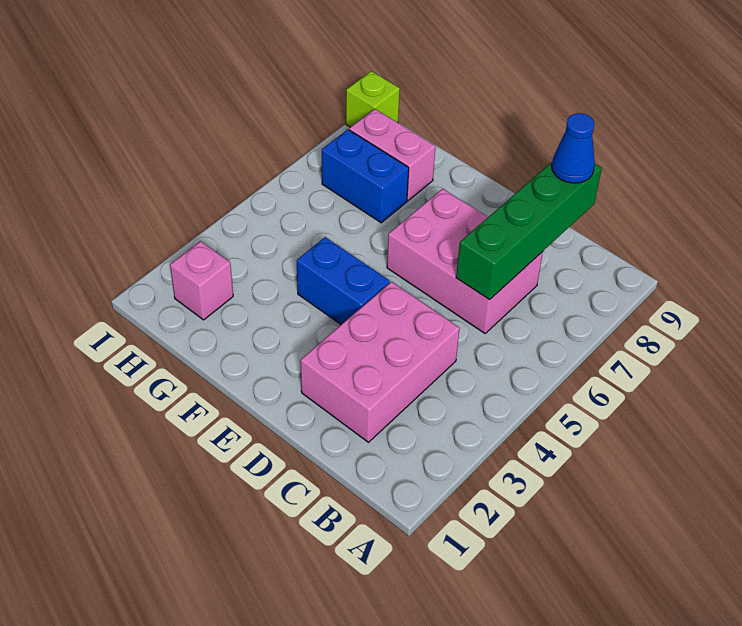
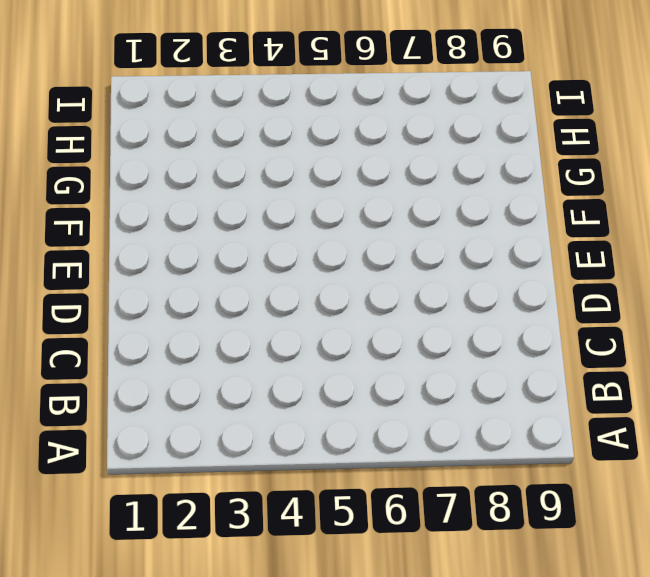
none -> pink 2x3 brick [300,282,460,442]
none -> pink 2x3 brick [387,189,543,333]

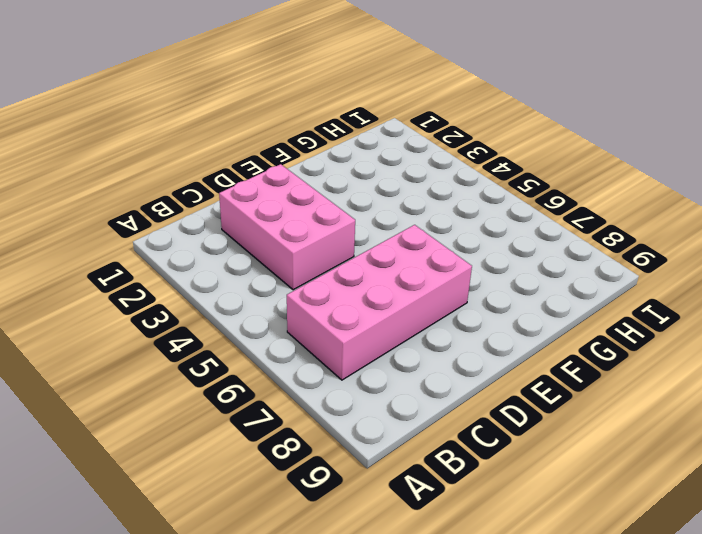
pink 2x4 brick [287,225,472,380] -> pink 2x3 brick [387,189,543,333]
none -> blue 1x2 brick [297,237,390,325]
none -> blue 1x2 brick [322,130,409,223]

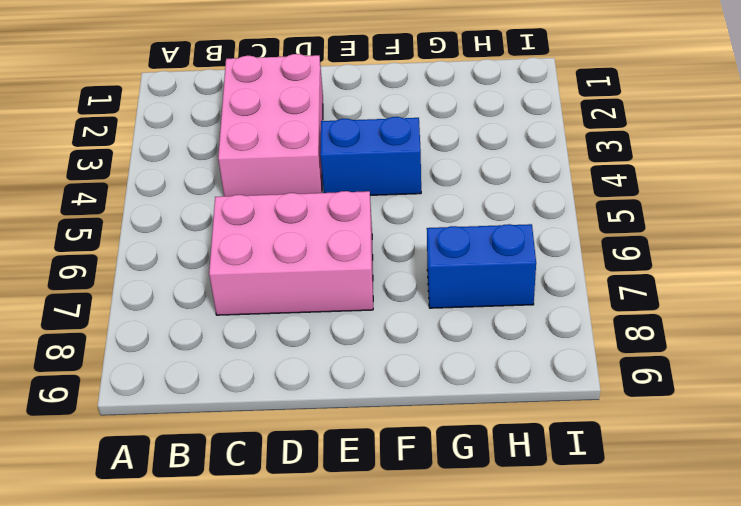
none -> pink 1x2 brick [349,109,435,201]
none -> pink 1x1 brick [170,241,233,320]

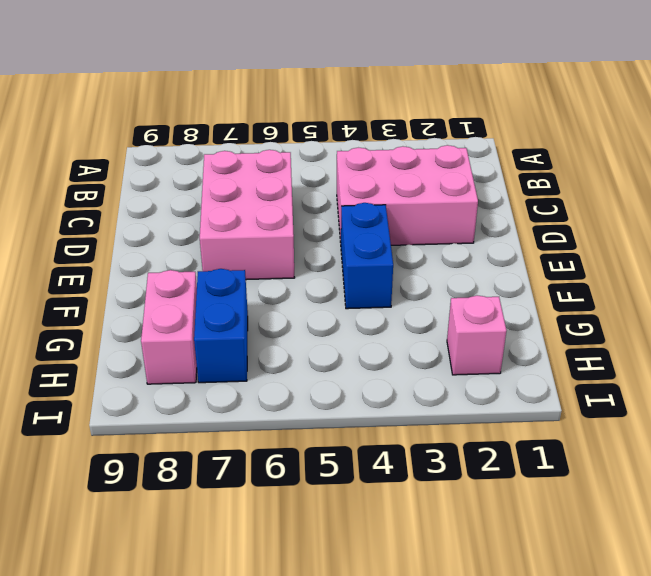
none -> lime 1x1 brick [346,71,400,127]
none -> green 1x4 brick [456,162,602,300]

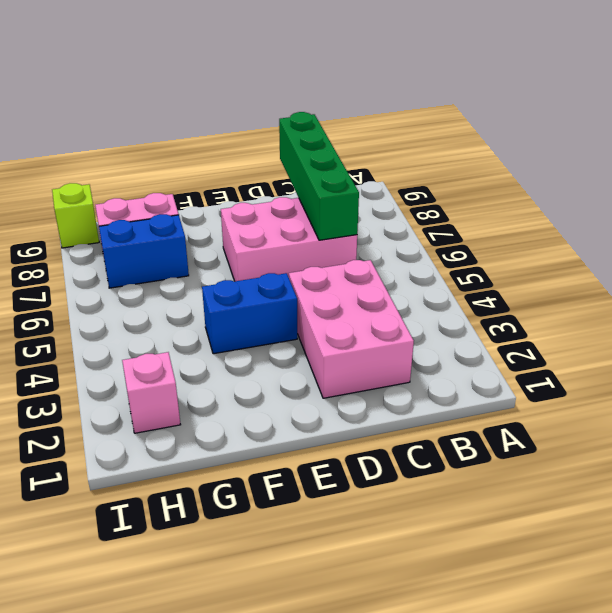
none -> blue 1x1 cone [552,113,595,183]

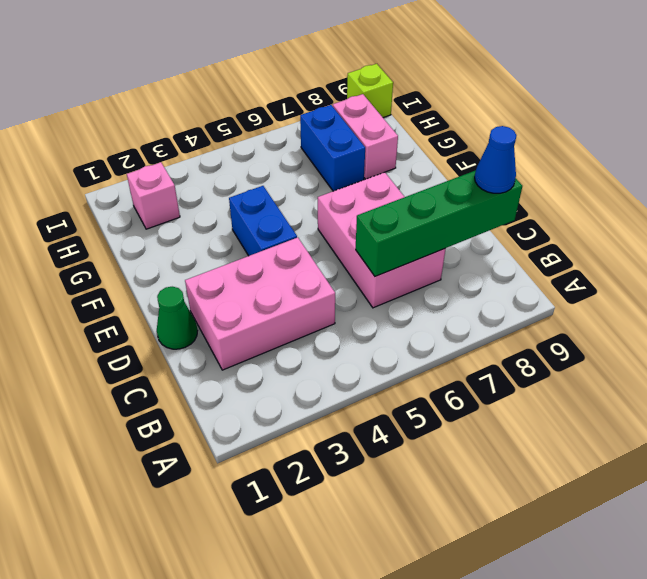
green 1x1 cone [157,287,198,349] -> none

